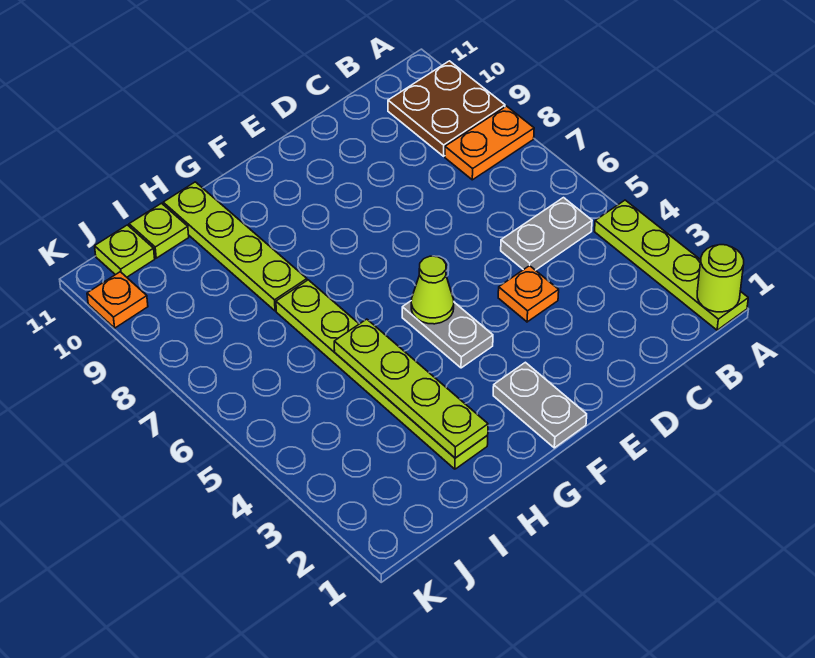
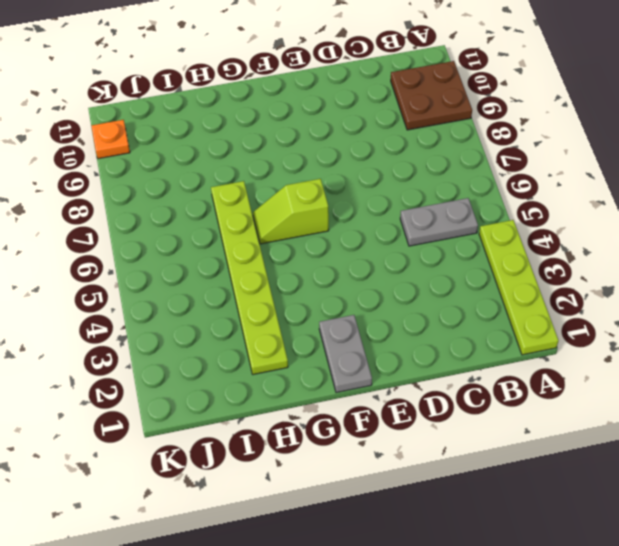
lime 1x2 slope [253,179,329,244] -> none
none -> orange 1x2 plate [445,106,534,180]
none -> orange 1x1 plate [498,266,559,322]
none -> grey 1x2 plate [402,301,493,368]

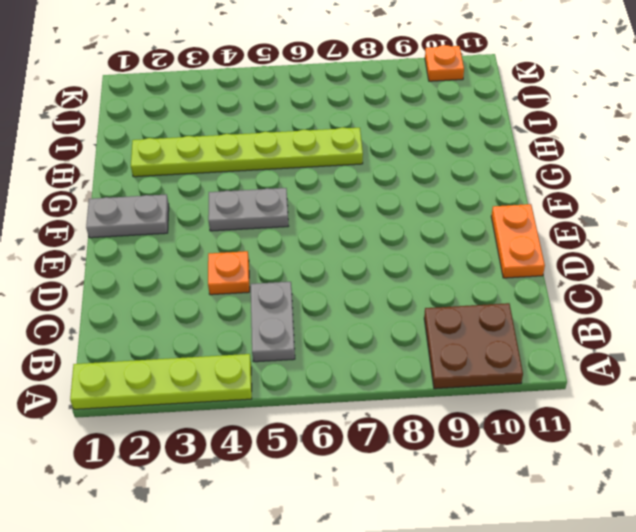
orange 1x2 plate [491,204,545,278] -> orange 1x2 plate moved to [445,106,534,180]
none -> lime 1x4 plate [163,182,307,311]
none -> lime 1x1 plate [129,203,189,258]
none -> lime 1x1 plate [95,225,155,277]

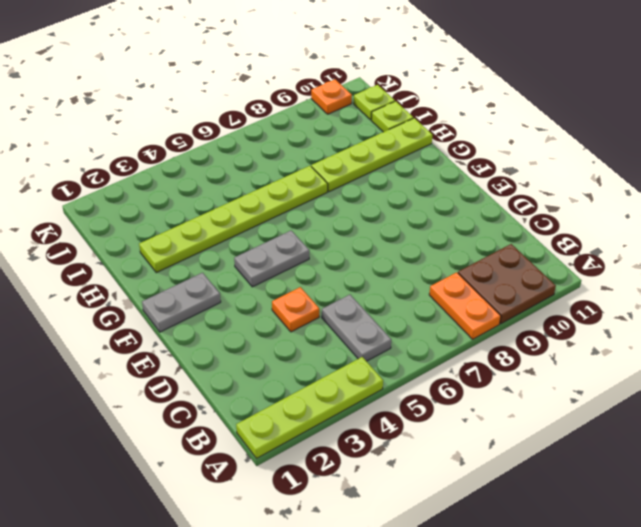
none -> lime 1x1 round brick [697,245,744,312]
none -> lime 1x1 cone [411,256,454,324]
none -> lime 1x4 plate [334,319,488,458]

